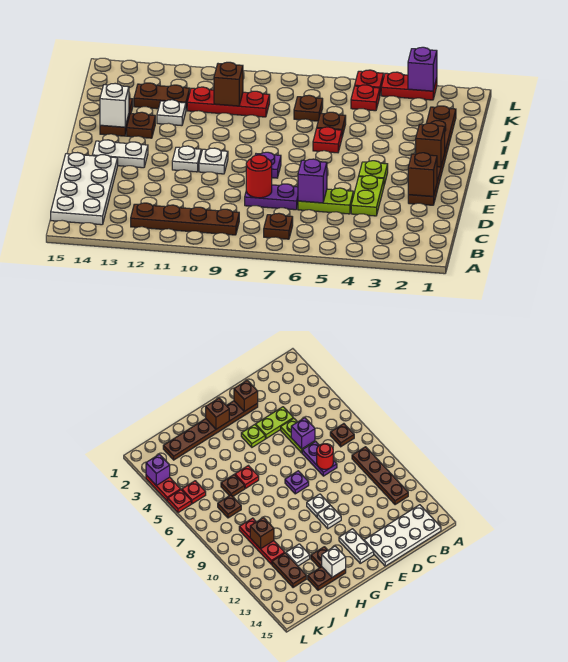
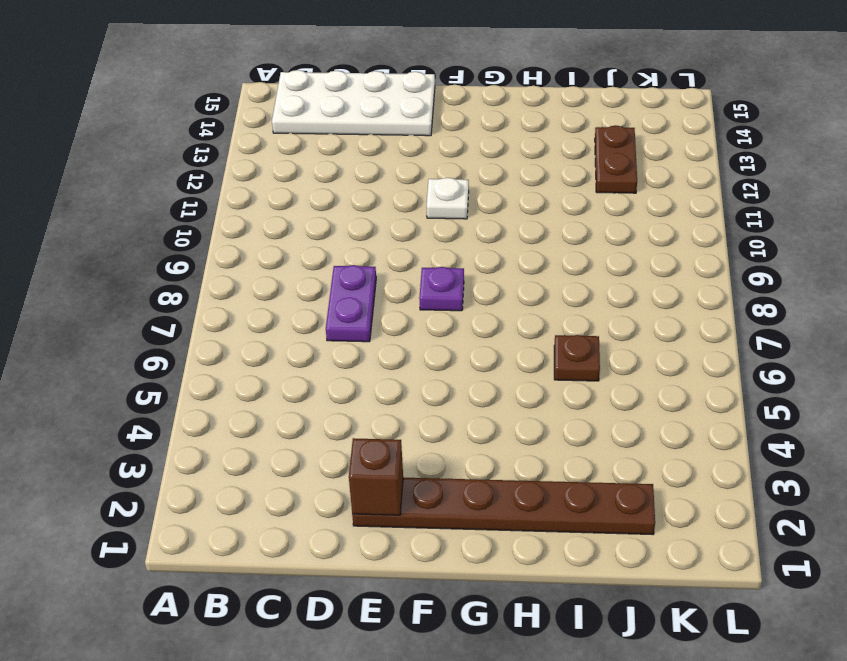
none -> brown 1x1 plate [264,213,293,239]
none -> brown 1x4 plate [131,203,239,235]
none -> lime 1x2 plate [351,175,384,216]
none -> lime 1x2 plate [298,188,353,214]

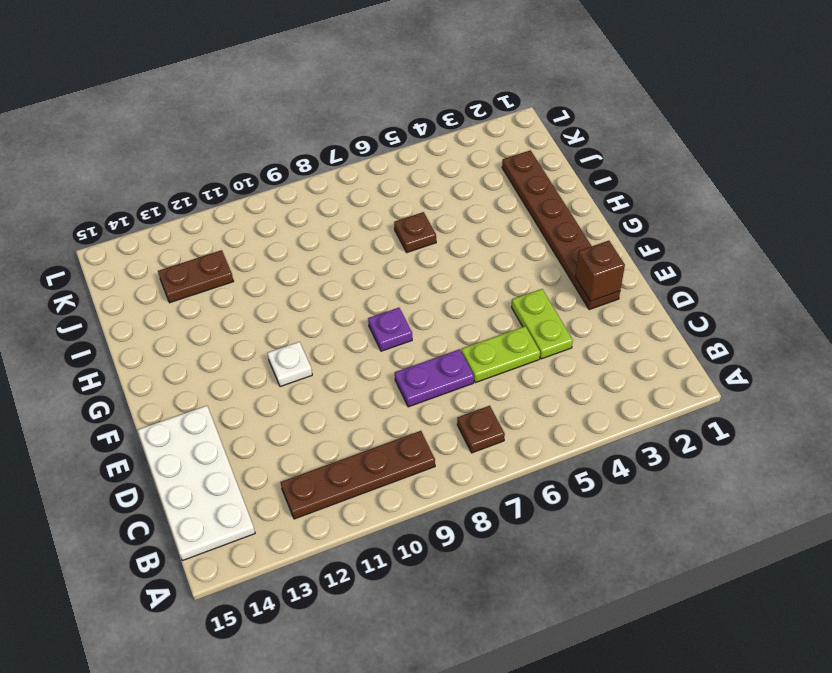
none -> lime 1x1 plate [359,161,388,185]
none -> white 1x1 plate [199,148,228,174]
none -> white 1x2 plate [92,140,148,168]
none -> red 1x1 plate [313,127,342,153]

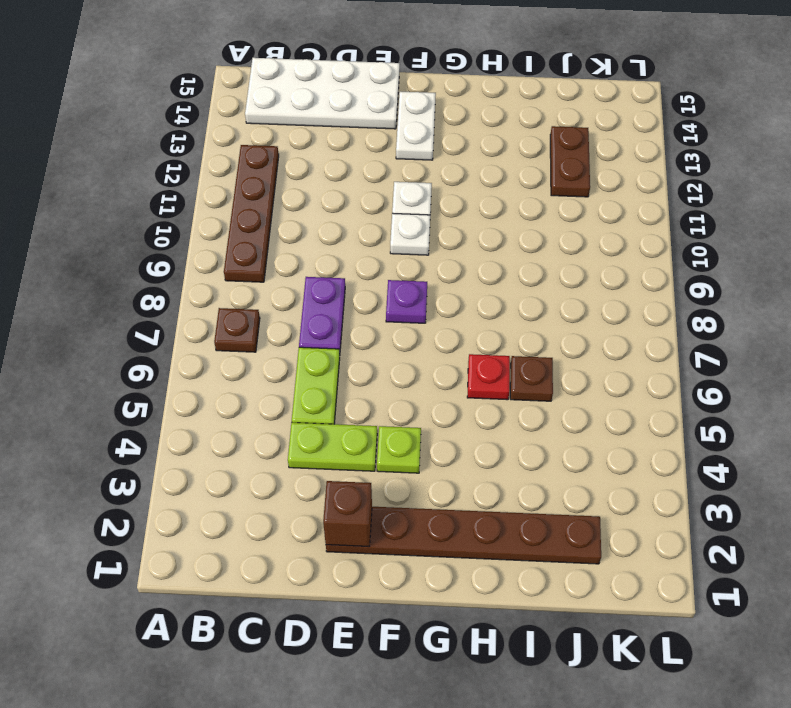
none -> brown 1x1 plate [127,112,155,138]
none -> brown 1x2 plate [100,98,133,136]
none -> white 1x1 plate [157,100,186,126]
none -> brown 1x1 plate [294,95,323,121]

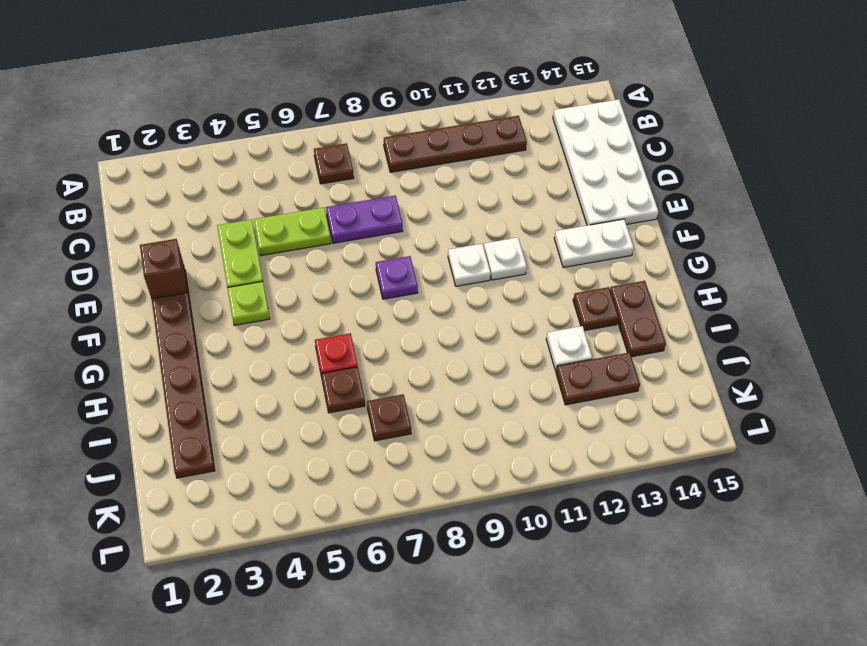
none -> red 1x3 plate [187,87,270,117]
none -> red 1x1 plate [351,85,380,111]
none -> red 1x2 plate [381,72,437,100]
none -> red 1x1 plate [355,70,384,94]

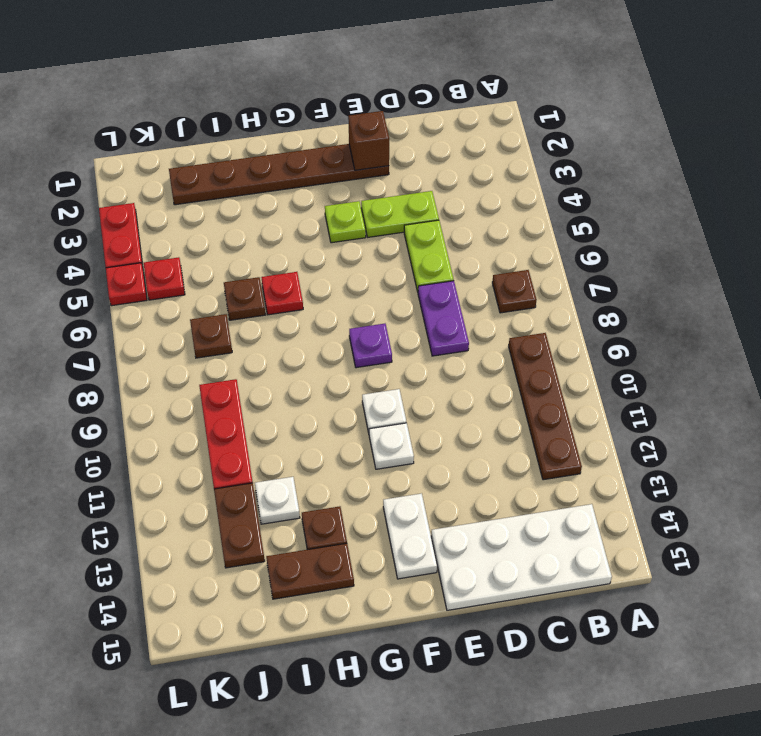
none -> purple 1x1 brick [298,159,327,203]
none -> red 1x1 round brick [246,155,272,198]
none -> brown 1x1 brick [416,123,445,167]
none -> white 1x1 brick [100,83,129,127]

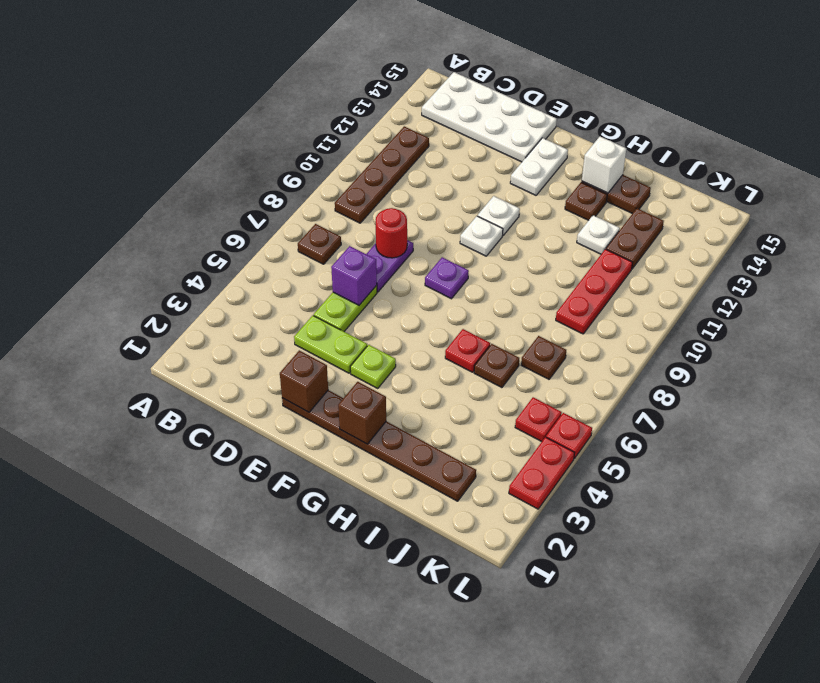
none -> brown 1x1 brick [214,62,243,106]
none -> purple 1x1 brick [408,47,437,91]

